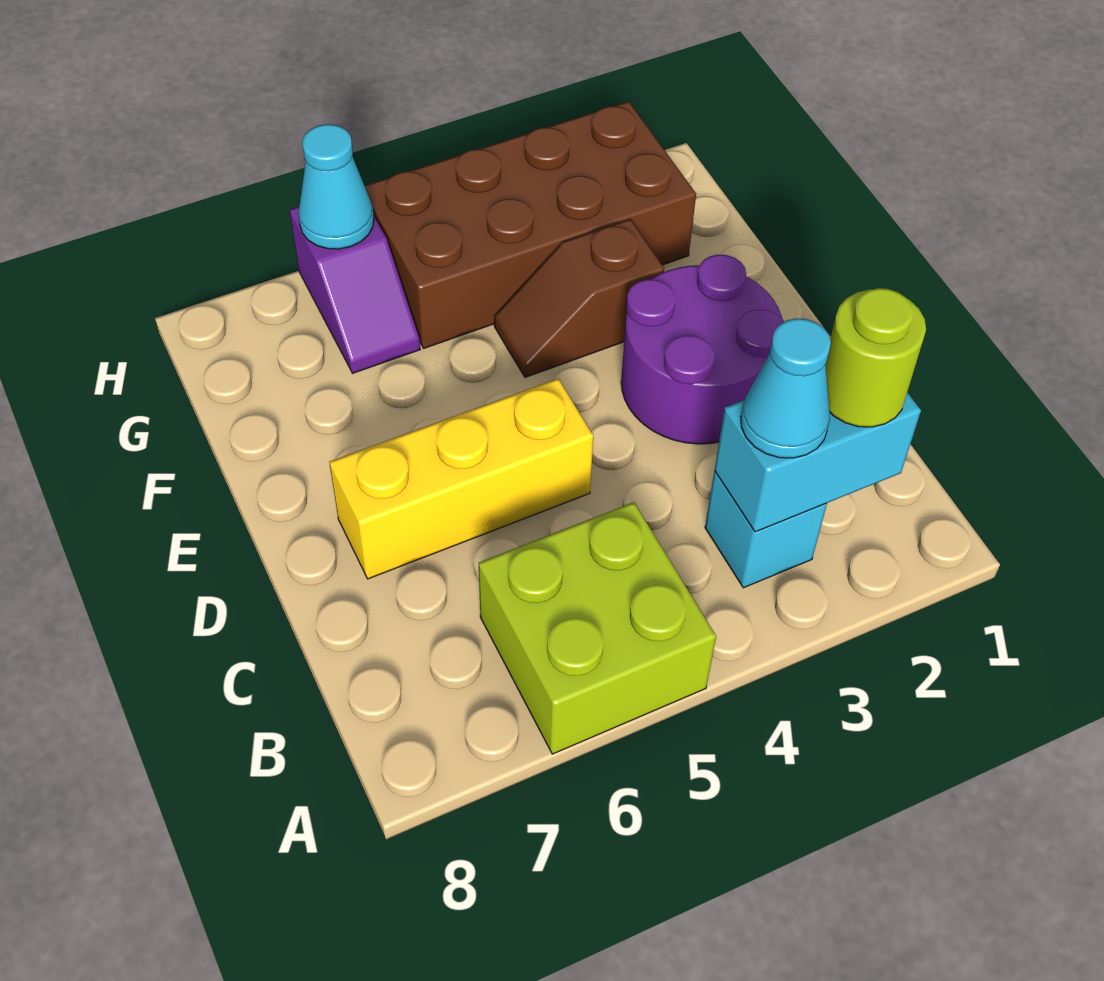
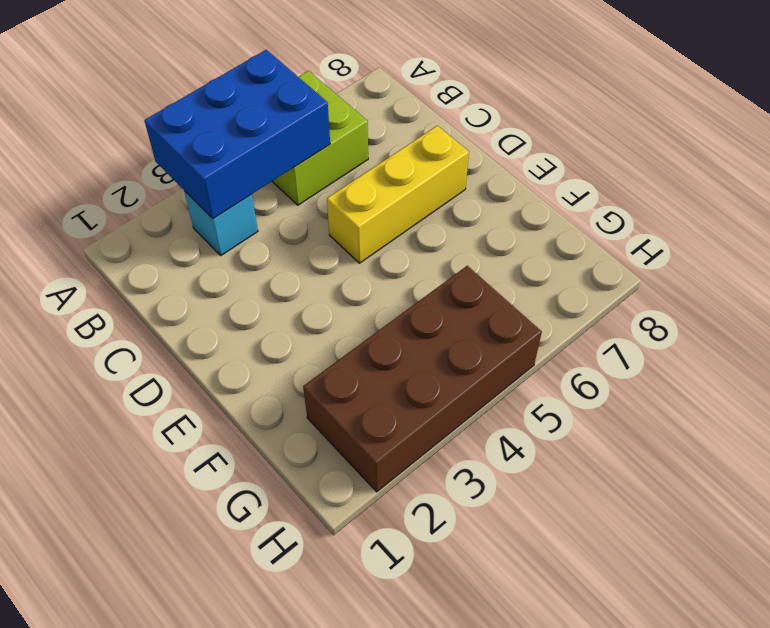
blue 2x3 brick [144,50,330,219] -> cyan 1x2 brick [715,392,921,532]
none -> purple 2x2 round brick [621,255,784,444]
none -> brown 1x2 slope [494,219,664,377]

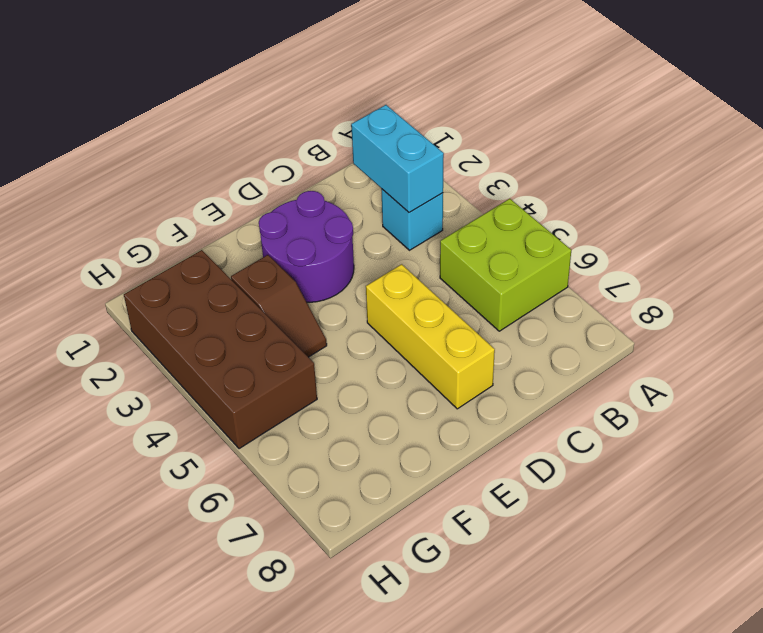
none -> purple 1x2 slope [290,207,420,373]
none -> cyan 1x1 cone [298,124,374,249]

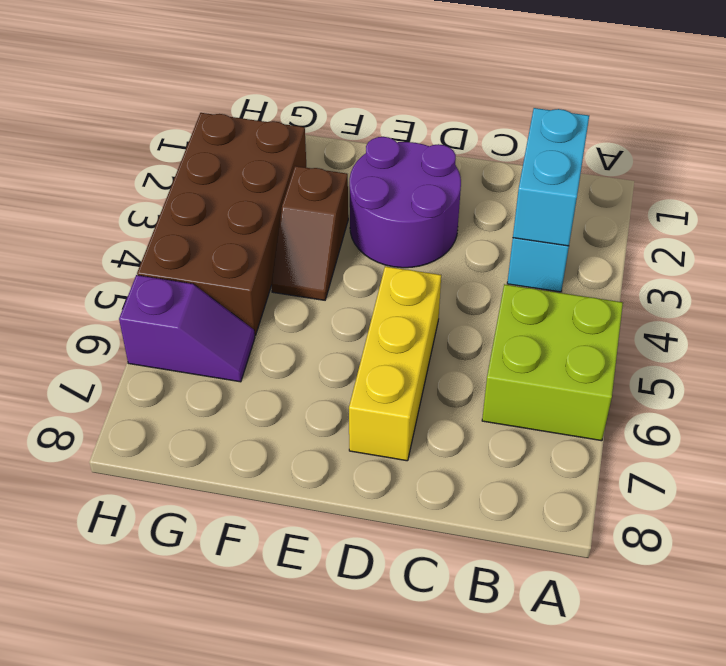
none -> cyan 1x1 cone [298,124,374,249]
none -> lime 1x1 round brick [826,288,926,427]

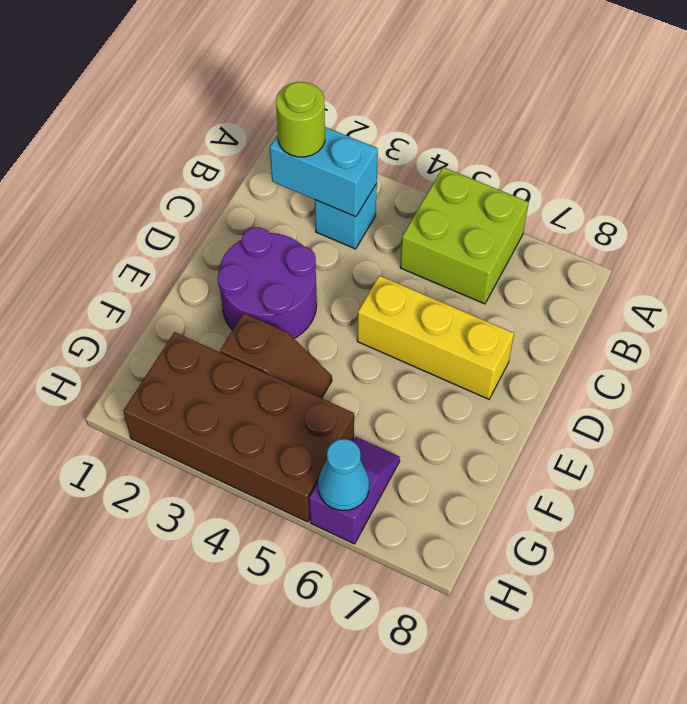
none -> cyan 1x1 cone [741,318,831,458]

